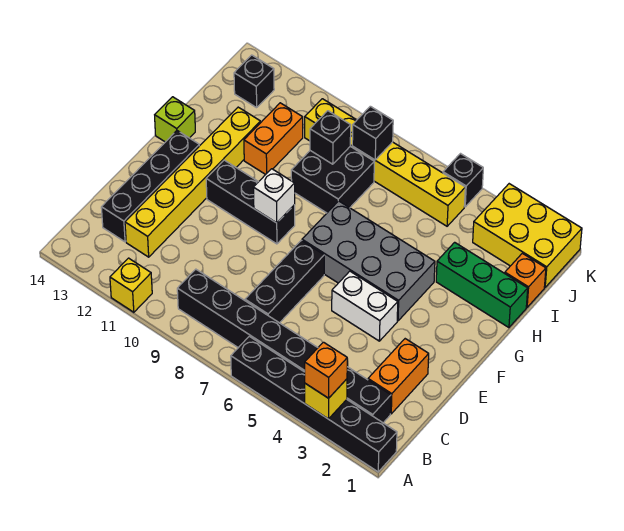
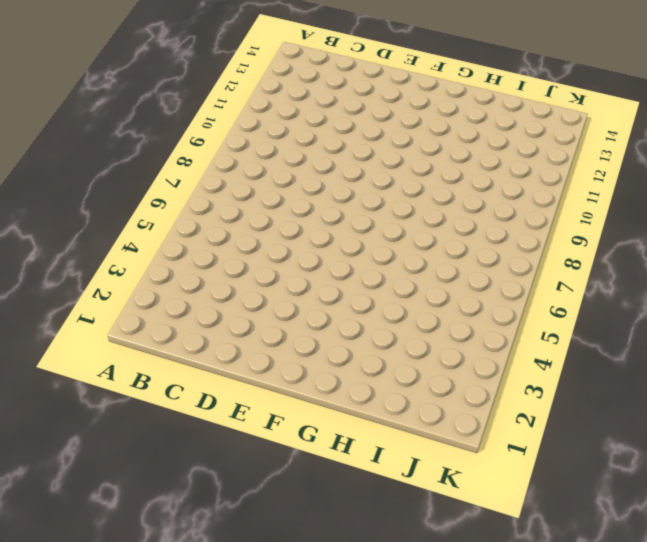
none -> black 1x6 brick [231,336,397,472]
none -> yellow 1x1 brick [110,258,152,312]
none -> black 1x8 brick [177,269,391,423]

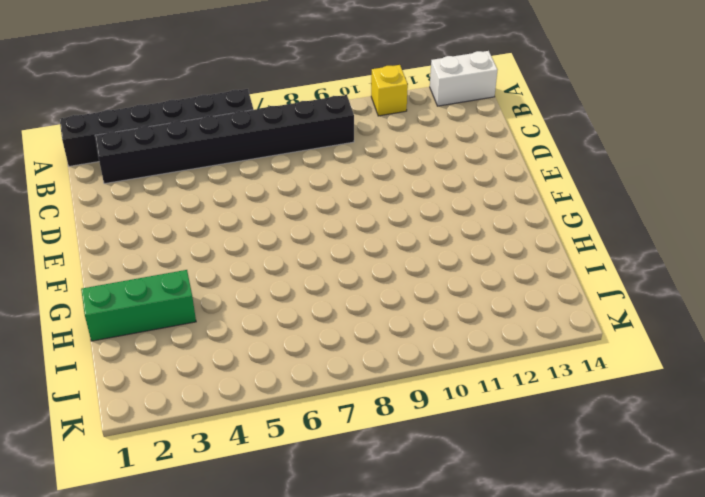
white 1x2 brick [430,51,497,106] -> white 1x2 brick moved to [332,271,398,341]
none -> orange 1x2 brick [368,339,429,414]
none -> black 1x3 brick [245,240,324,323]
none -> yellow 1x6 brick [125,107,261,257]

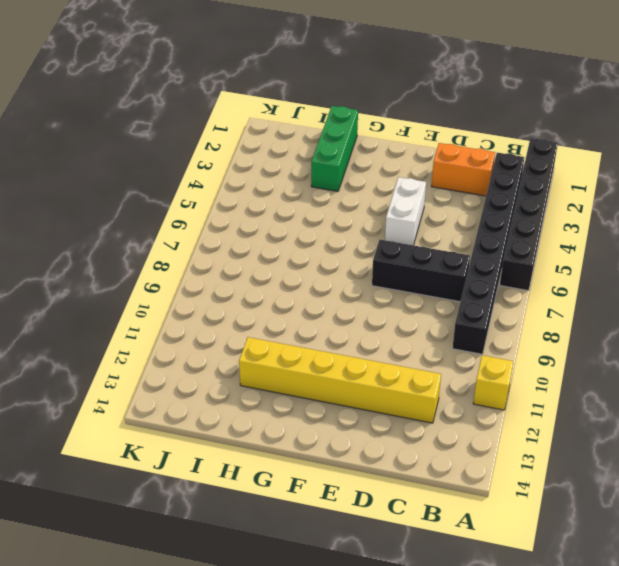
none -> black 1x4 brick [101,131,199,242]
none -> grey 2x4 brick [302,201,435,321]
none -> black 1x3 brick [206,160,295,244]

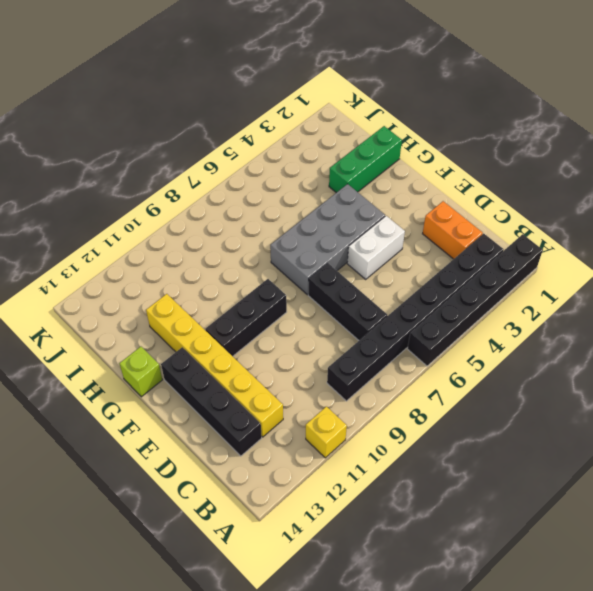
none -> black 2x2 brick [291,146,374,213]
none -> orange 1x2 brick [244,103,303,174]
none -> orange 1x1 brick [505,253,546,307]

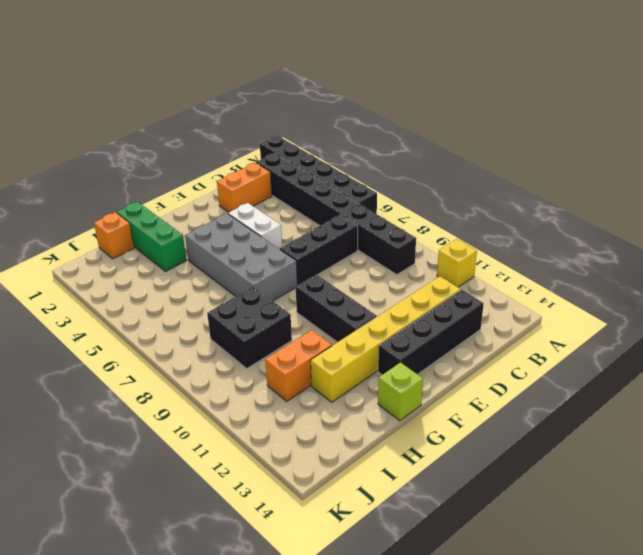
none -> yellow 2x3 brick [473,184,582,287]
none -> yellow 1x6 brick [305,99,465,226]
none -> black 1x1 brick [234,55,274,108]

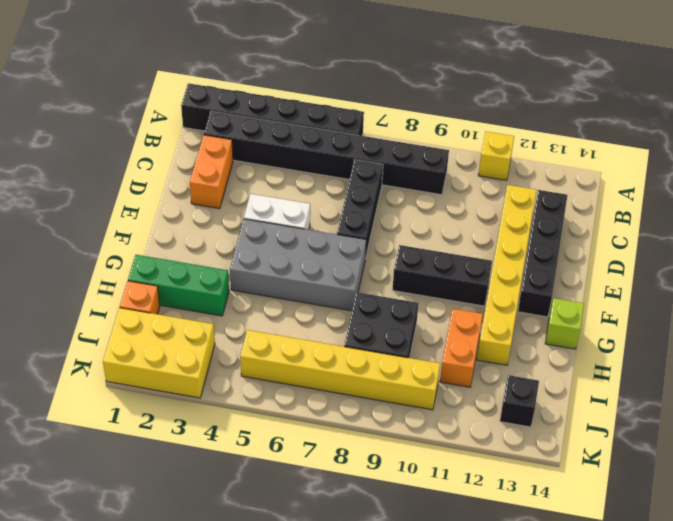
none -> black 1x1 brick [443,154,483,207]
none -> yellow 1x1 brick [305,379,347,419]
none -> white 1x1 brick [253,169,295,223]

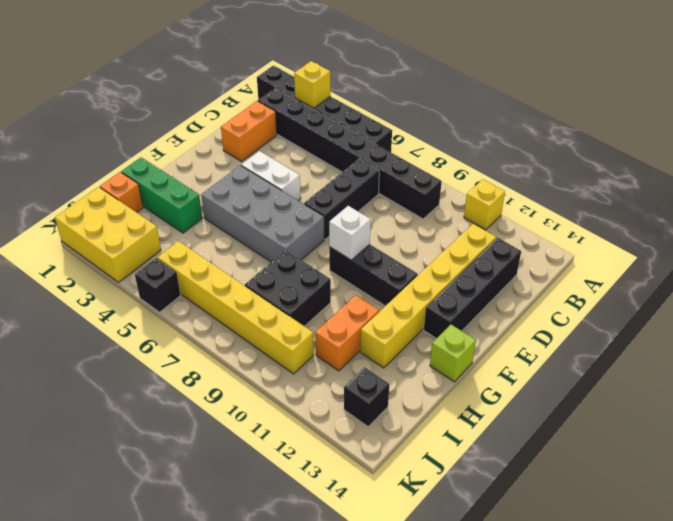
none -> black 1x1 brick [310,111,351,164]
none -> black 1x1 brick [352,106,393,160]
none -> orange 1x1 brick [305,342,347,398]

